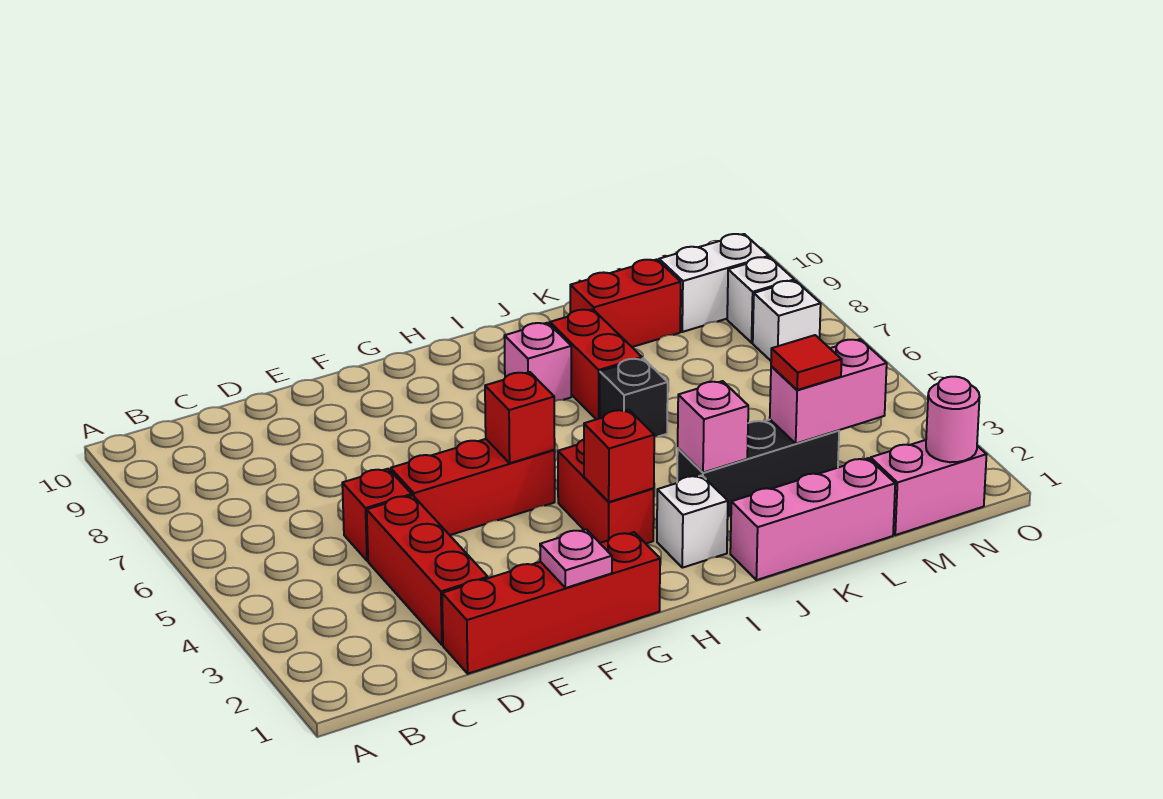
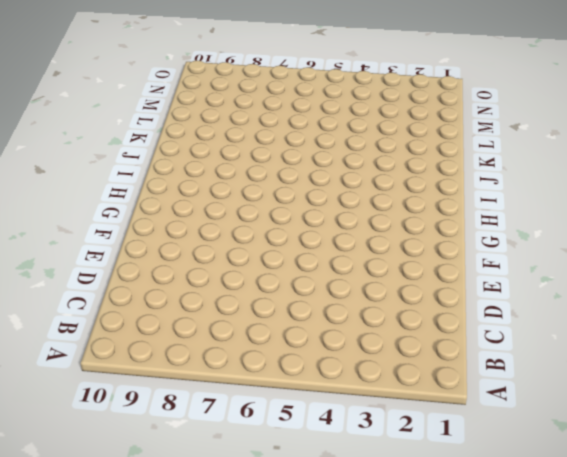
none -> red 1x4 brick [442,532,660,674]
none -> red 1x3 brick [367,495,488,645]
none -> red 1x1 brick [342,469,412,561]

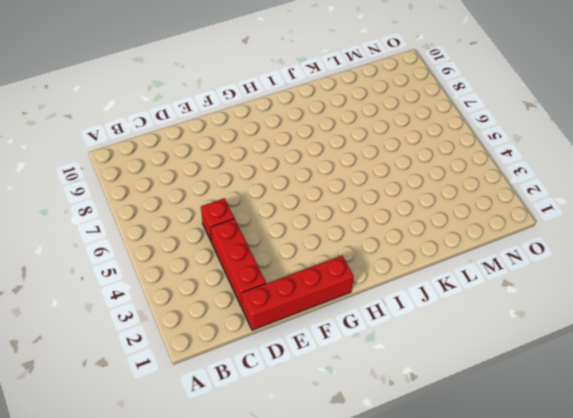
none -> red 1x3 brick [391,439,555,535]
none -> red 1x2 brick [558,440,654,544]
none -> white 1x1 brick [657,475,728,568]

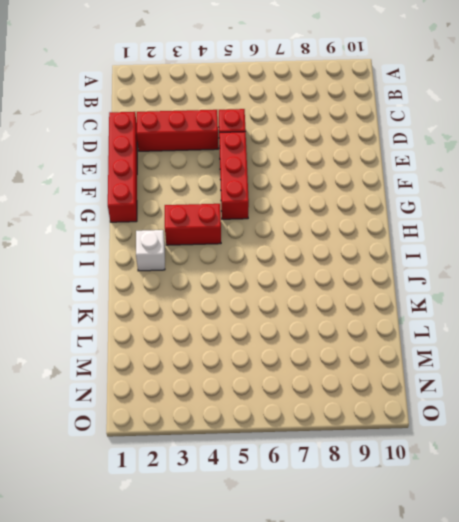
none -> pink 1x1 brick [504,323,571,401]
none -> pink 1x3 brick [730,458,895,580]
none -> black 1x3 brick [677,420,839,517]

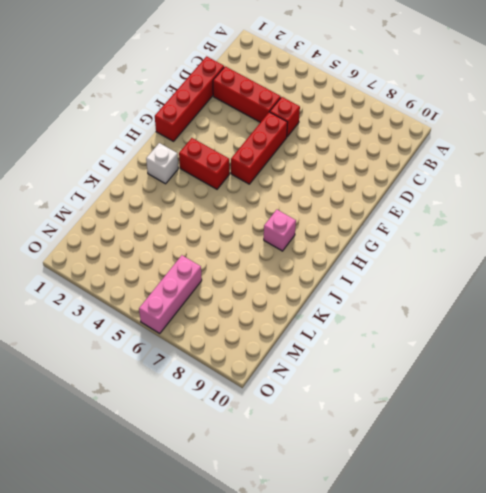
pink 1x3 brick [139,255,202,334] -> pink 1x3 brick moved to [730,458,895,580]
none -> black 1x3 brick [677,420,839,517]
none -> black 1x1 brick [600,358,668,437]
none -> red 1x2 brick [550,309,642,419]

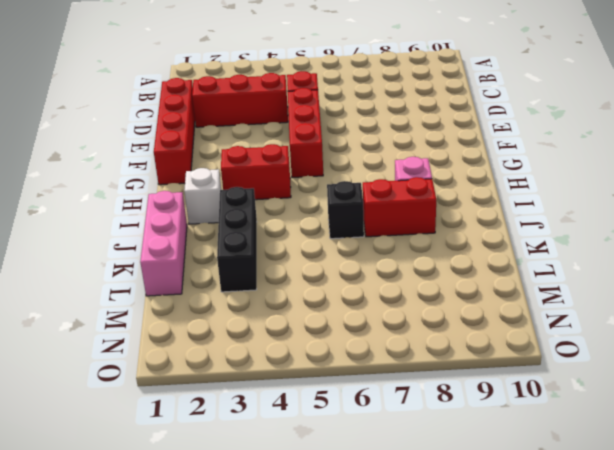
none -> red 1x2 brick [570,259,681,347]
none -> pink 1x2 brick [870,440,987,535]
none -> white 1x2 brick [659,234,769,332]

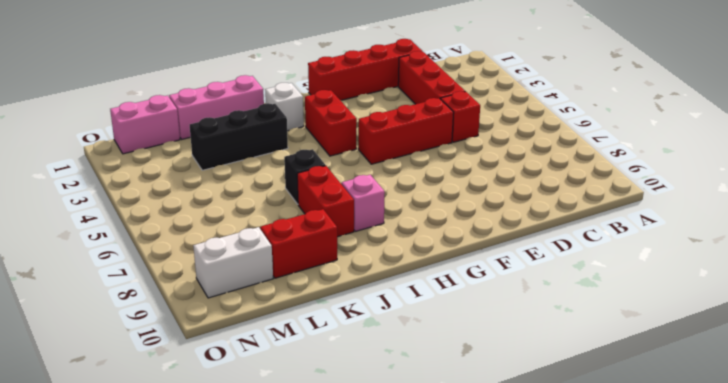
none -> white 1x1 brick [753,281,821,361]
none -> white 1x1 brick [727,257,794,343]
none -> pink 1x1 plate [540,529,612,588]

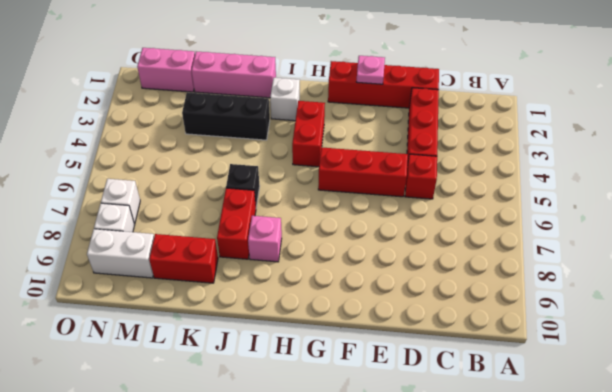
none -> red 1x1 brick [485,372,555,463]
none -> red 1x1 brick [584,410,654,502]
none -> pink 1x1 brick [678,381,748,473]

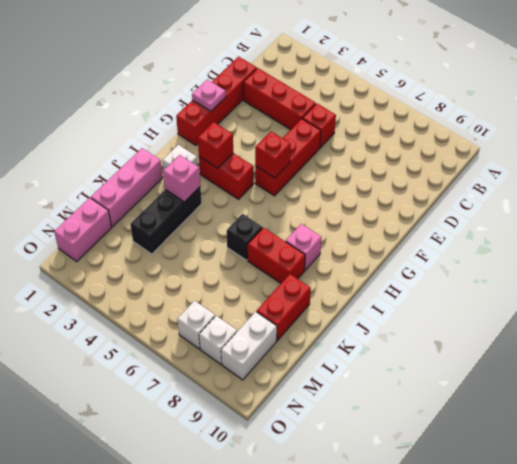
none -> pink 1x2 brick [770,339,887,443]
none -> pink 1x1 round brick [926,377,980,462]
none -> red 1x1 tile [771,335,842,390]

